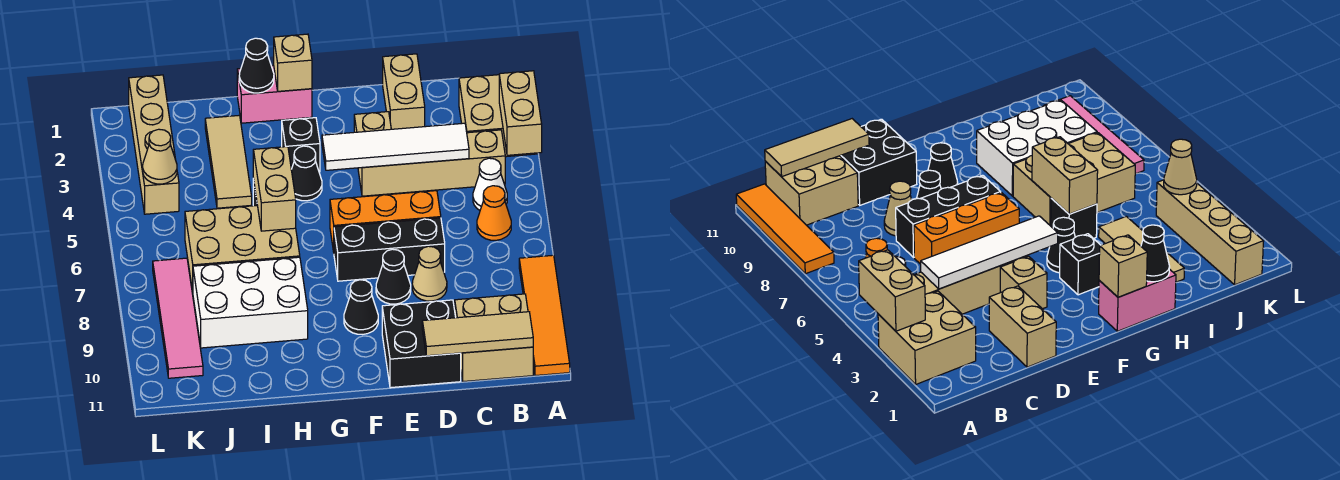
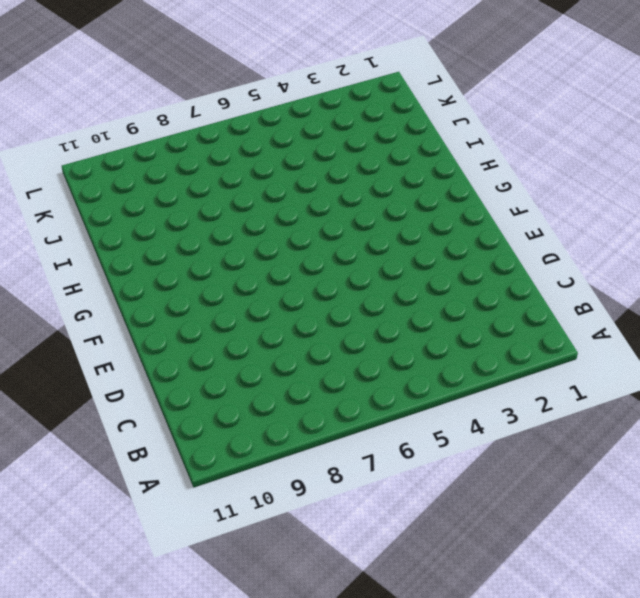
none -> tan 2x2 brick [459,75,538,157]
none -> orange 1x4 tile [519,255,570,376]
none -> tan 1x4 brick [358,130,505,196]
none -> white 1x1 cone [473,158,507,210]

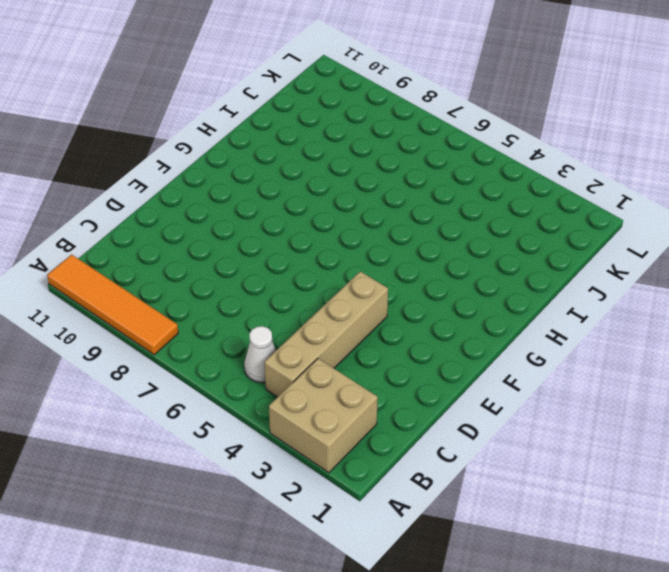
none -> orange 1x1 cone [477,186,511,240]
none -> tan 2x2 brick [455,294,533,382]
none -> tan 1x2 brick [383,54,425,129]
none -> orange 1x3 brick [330,191,441,252]

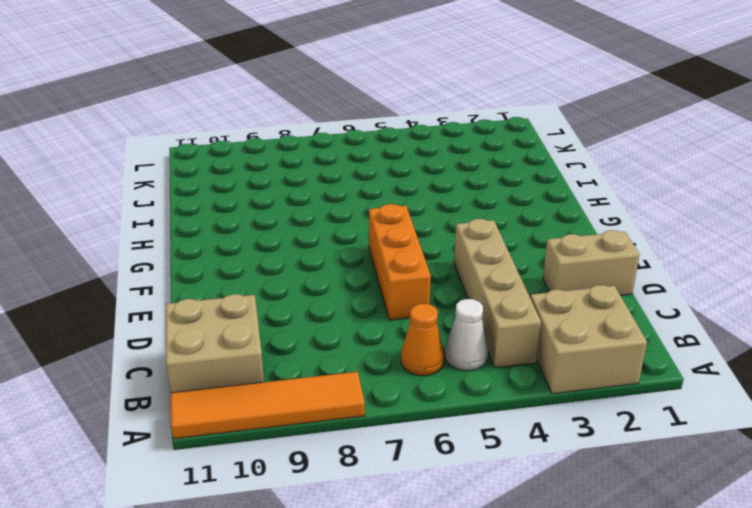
none -> black 1x3 brick [334,218,445,281]
none -> tan 1x1 cone [412,246,447,301]
none -> black 2x2 brick [382,300,461,388]
none -> tan 1x1 brick [354,112,391,132]

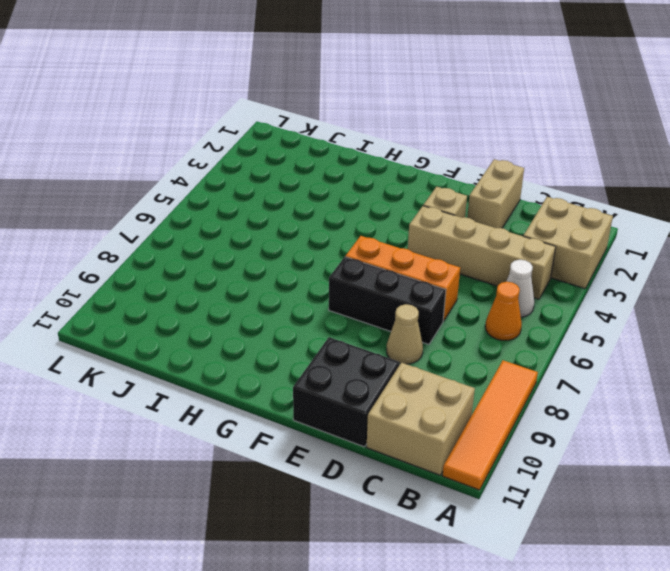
none -> black 1x1 cone [376,249,411,304]
none -> black 1x1 cone [344,280,378,334]
none -> pink 1x2 brick [237,66,312,123]
none -> black 1x1 brick [282,118,320,172]

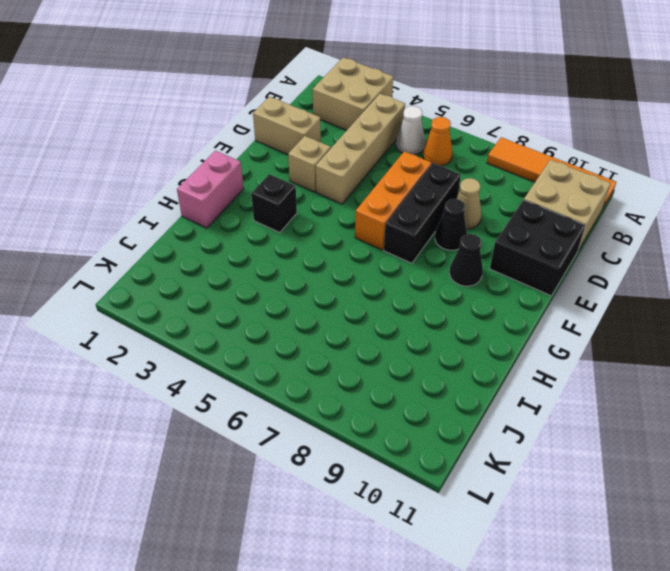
none -> black 1x1 cone [291,146,322,201]
none -> black 1x1 brick [1051,198,1097,238]
none -> tan 2x3 brick [185,205,300,291]
none -> white 2x3 brick [193,257,308,348]

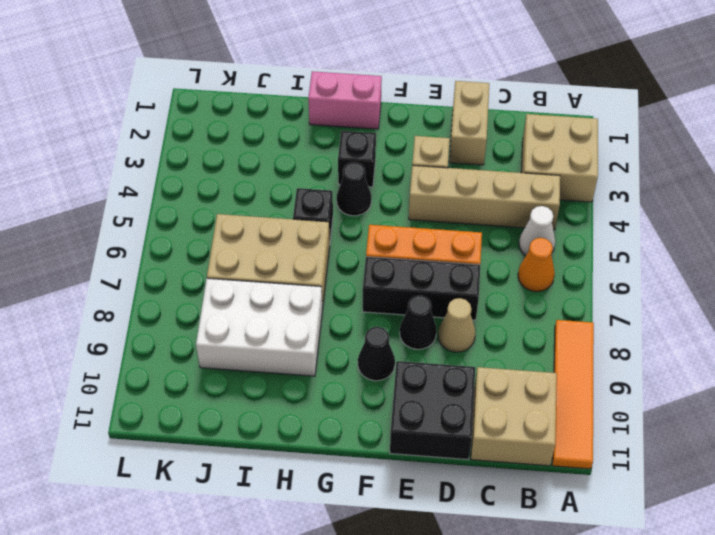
none -> tan 1x3 tile [205,116,252,208]
none -> tan 1x4 brick [129,75,179,214]
none -> pink 1x4 tile [153,258,203,378]
none -> tan 1x2 brick [499,71,542,155]

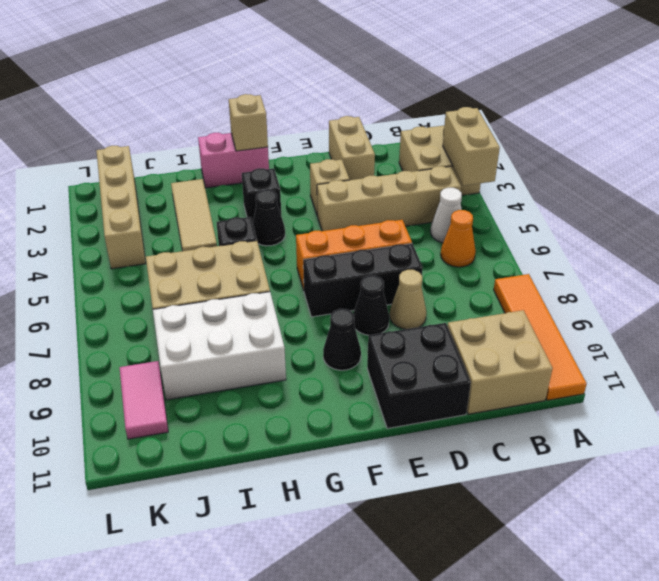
pink 1x2 tile [119,361,168,439] -> pink 1x4 tile [153,258,203,378]
none -> tan 1x3 tile [422,312,533,356]
none -> white 1x4 tile [322,123,469,170]
none -> black 1x1 cone [239,38,274,93]
none -> tan 1x2 brick [253,147,296,231]

